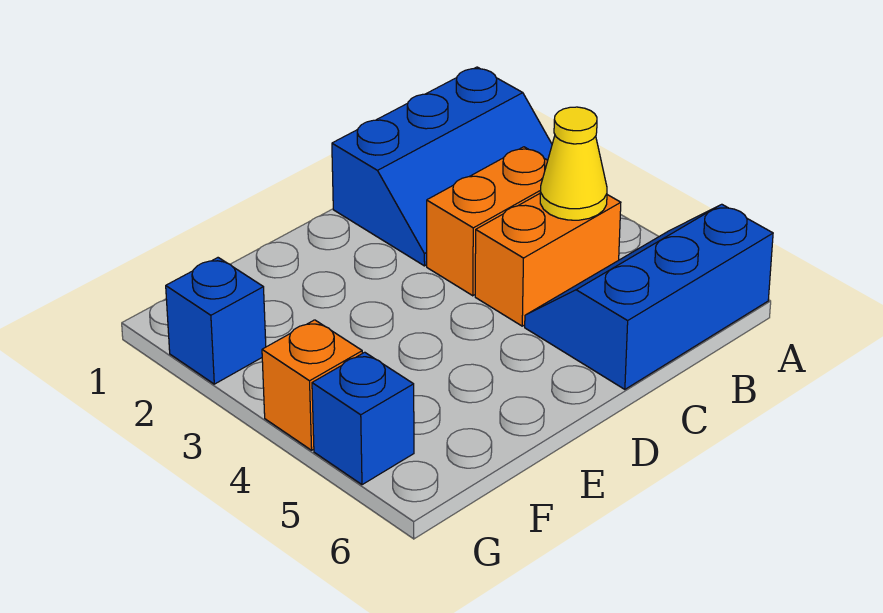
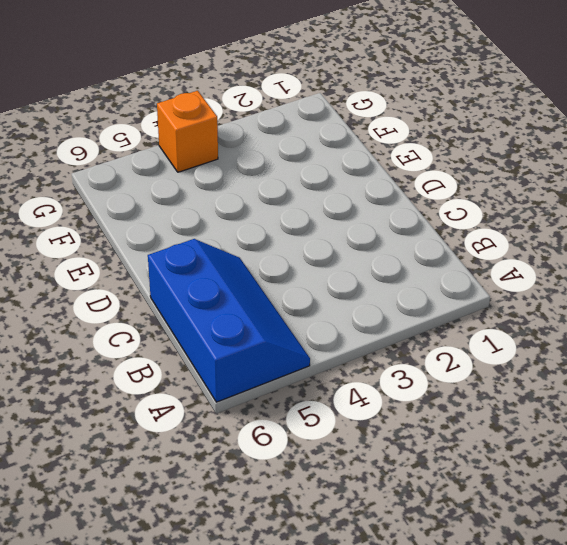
none -> blue 2x3 slope [332,67,552,266]
none -> orange 1x2 brick [427,147,548,296]

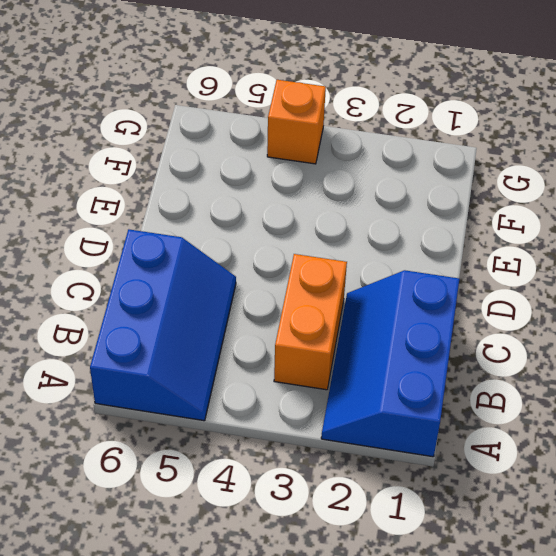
none -> orange 1x2 brick [475,194,621,326]
none -> blue 1x1 brick [166,258,266,384]

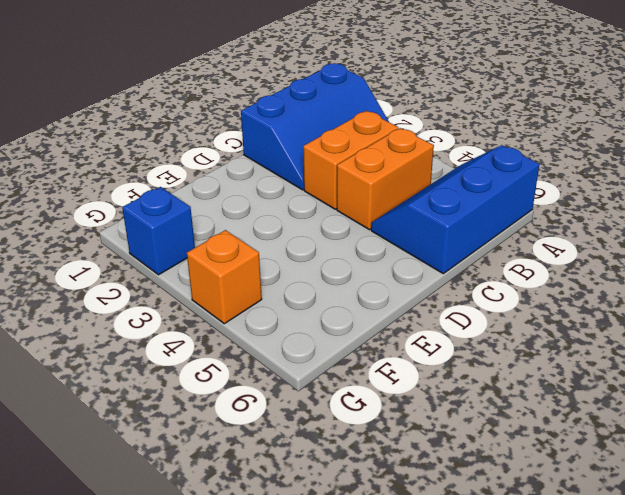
none -> blue 1x1 brick [312,352,414,485]
none -> yellow 1x1 cone [540,107,607,220]

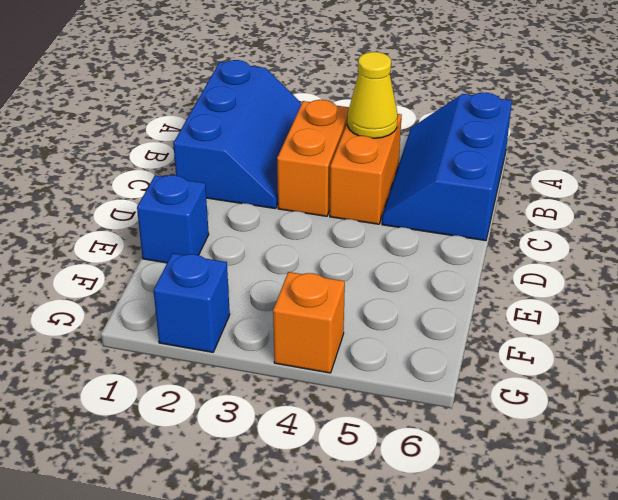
blue 1x1 brick [137,175,209,263] -> blue 1x1 brick moved to [312,352,414,485]

